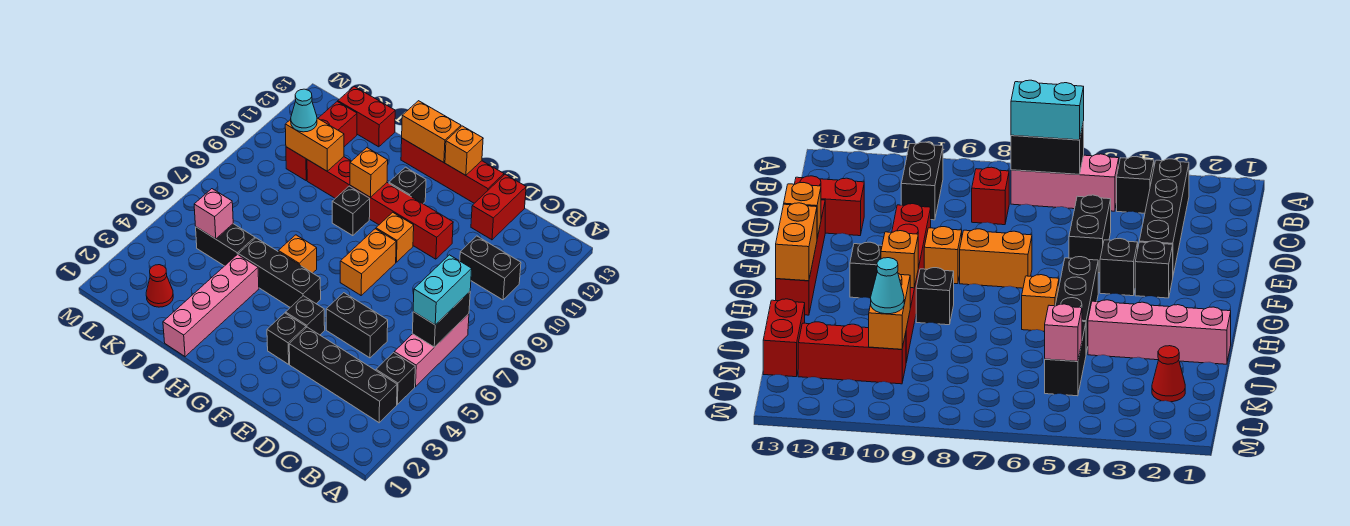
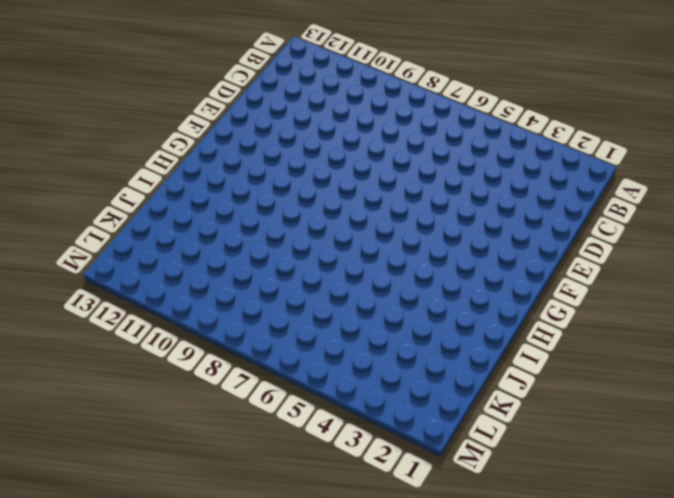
none -> black 1x4 brick [289,327,397,423]
none -> black 1x1 brick [376,353,415,404]
none -> pink 1x3 brick [394,314,469,387]
none -> black 1x2 brick [460,236,521,300]

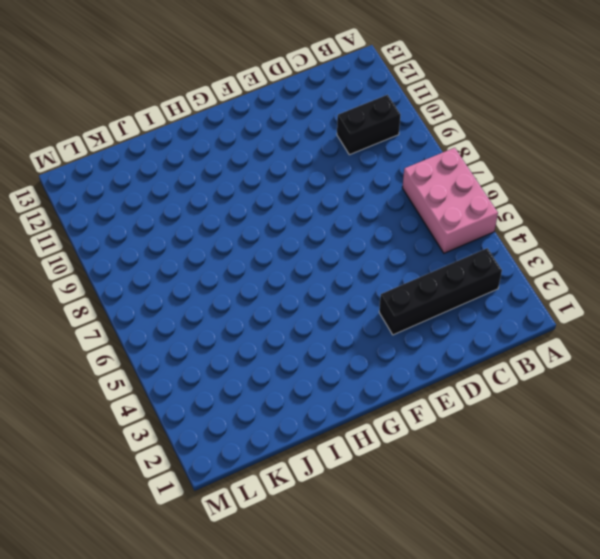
pink 2x3 brick [402,148,498,253] -> pink 1x3 brick [394,314,469,387]
none -> black 1x1 brick [376,353,415,404]
none -> red 1x1 brick [972,167,1009,225]
none -> black 1x2 brick [326,293,388,358]
none -> red 1x2 brick [471,174,526,240]

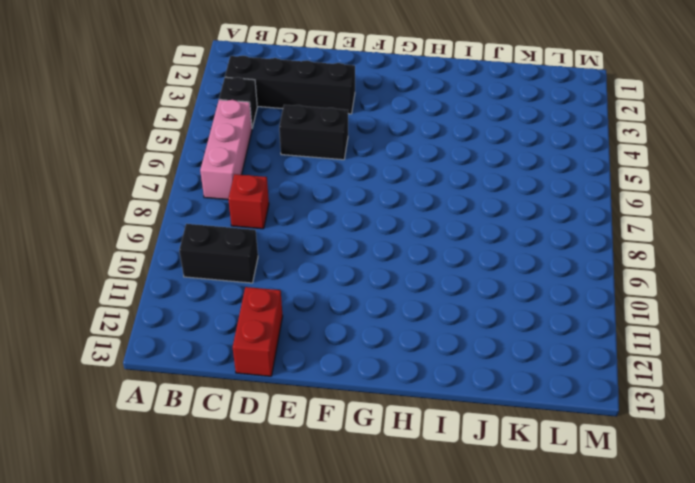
none -> red 1x6 brick [307,157,453,259]
none -> red 1x4 brick [401,138,504,203]
none -> black 1x1 brick [267,313,306,364]
none -> black 1x1 brick [286,296,325,335]

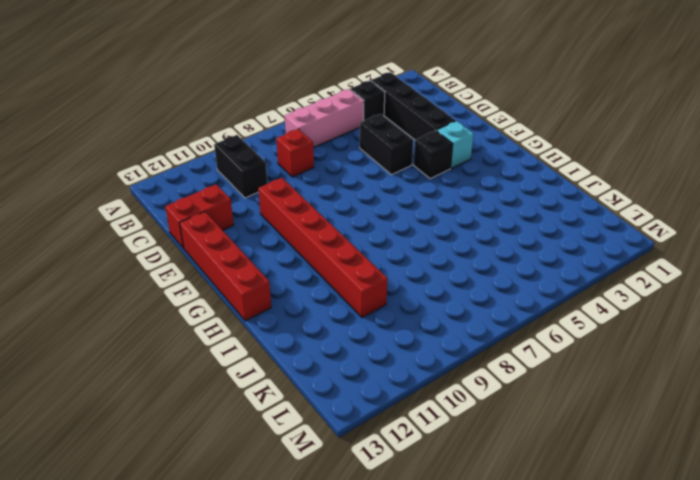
cyan 1x1 brick [437,121,474,168] -> black 1x1 brick [267,313,306,364]
none -> orange 1x2 brick [340,229,396,295]
none -> orange 1x1 brick [376,212,414,262]
none -> black 1x3 brick [238,238,321,307]
none -> black 1x1 brick [389,167,426,204]

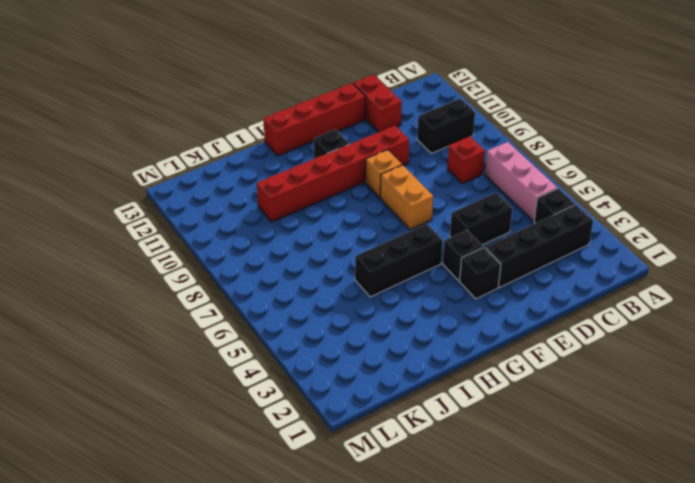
none -> orange 1x1 brick [278,235,317,273]
none -> black 1x1 brick [332,186,370,236]
none -> pink 1x4 brick [163,254,259,357]
none -> black 1x2 brick [196,224,255,266]

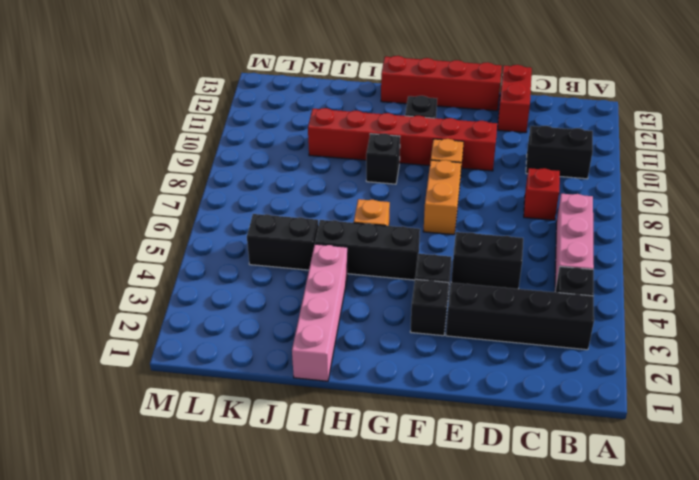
none -> red 1x2 brick [338,87,395,147]
none -> red 1x1 cone [146,265,173,307]
none -> red 1x3 brick [286,102,357,180]
none -> black 1x2 brick [412,292,470,347]

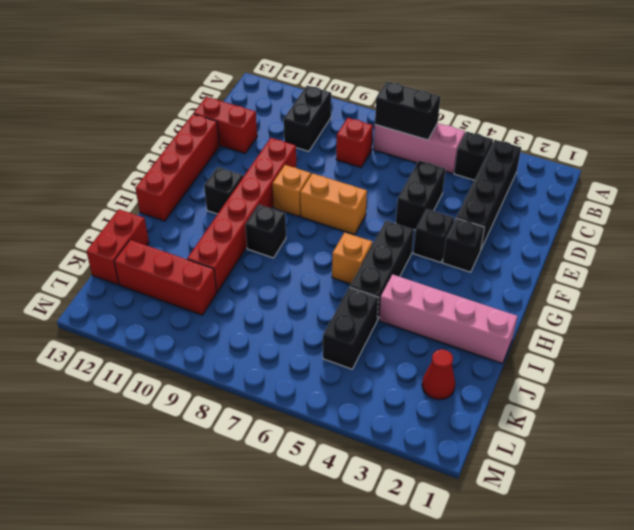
none -> orange 1x1 brick [445,126,483,175]
none -> orange 1x2 brick [402,101,461,163]
none -> orange 1x1 brick [350,148,388,197]
none -> orange 1x2 brick [285,118,344,171]

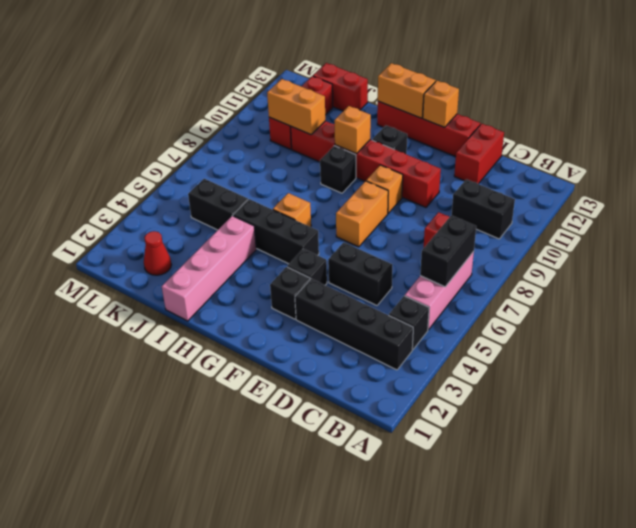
none -> pink 1x1 brick [194,189,233,239]
none -> cyan 1x2 brick [413,255,472,325]
none -> cyan 1x1 cone [291,89,317,132]

